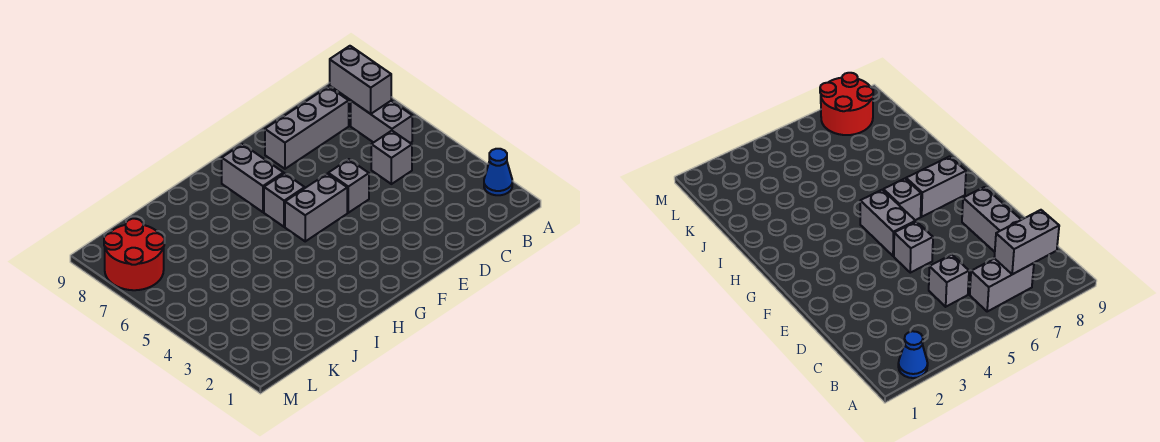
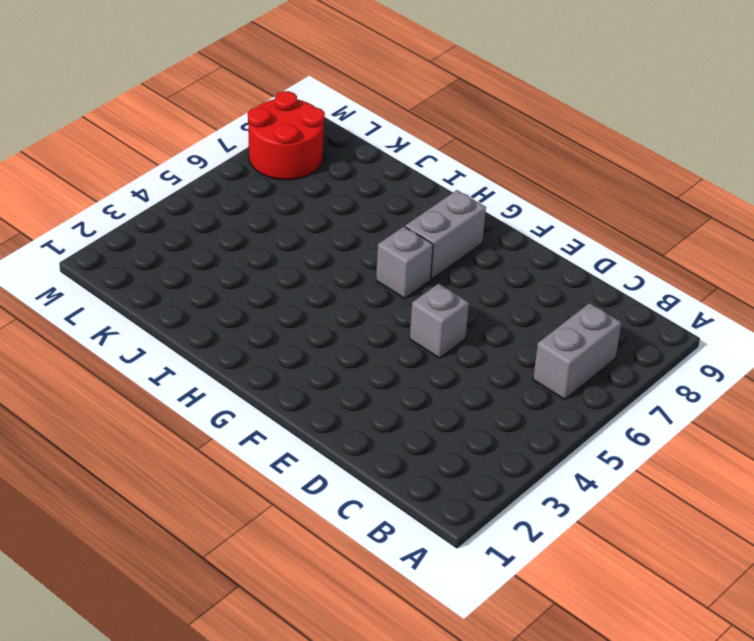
none -> blue 1x1 cone [484,149,512,195]
none -> grey 1x1 brick [371,131,412,184]

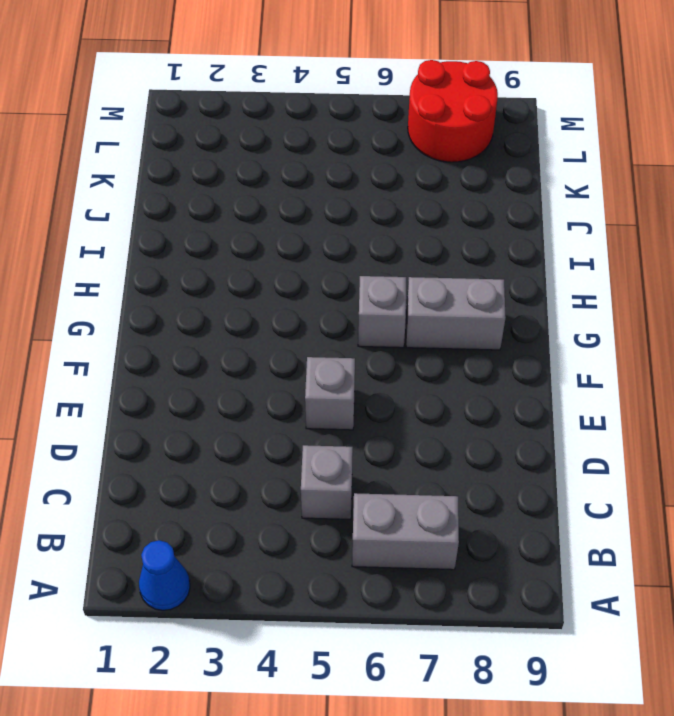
none -> grey 1x3 brick [265,87,349,169]
none -> grey 1x2 brick [285,174,347,241]

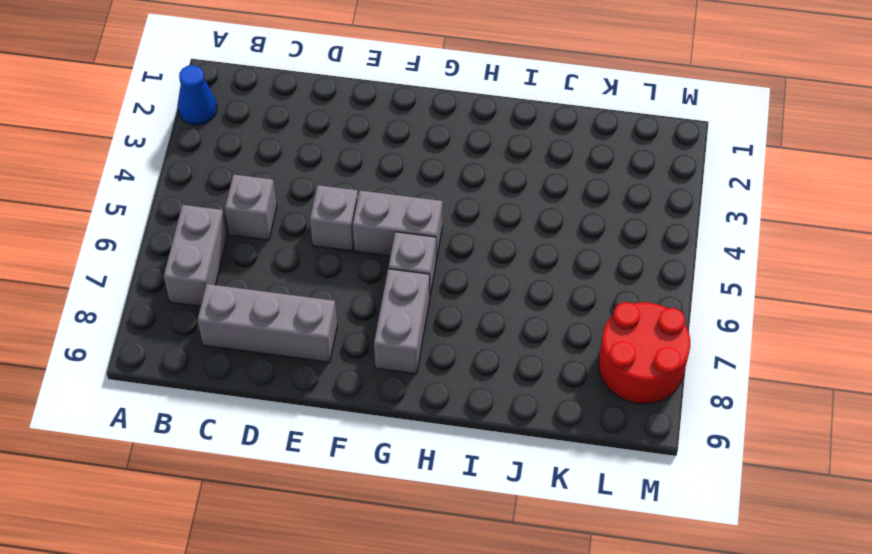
none -> grey 1x2 brick [330,46,391,114]

